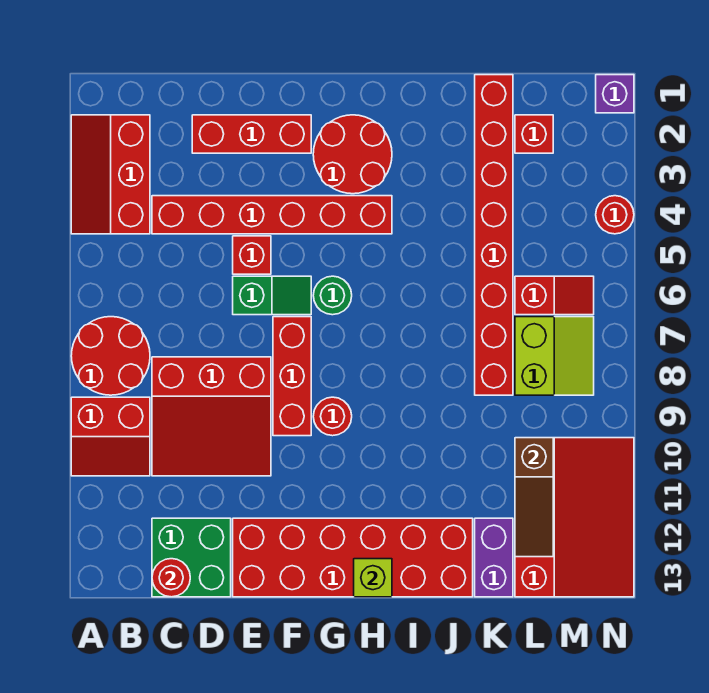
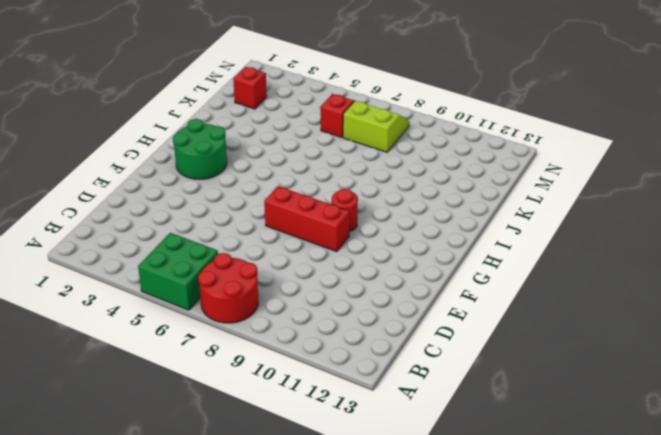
green 2x2 brick [138,233,218,310] -> green 2x2 brick moved to [152,518,231,597]
green 2x2 round brick [173,119,227,179] -> red 2x2 round brick [313,115,392,194]
none -> red 2x3 slope [71,115,150,234]
none -> red 2x2 slope [71,397,150,476]
none -> red 1x6 brick [152,196,392,234]

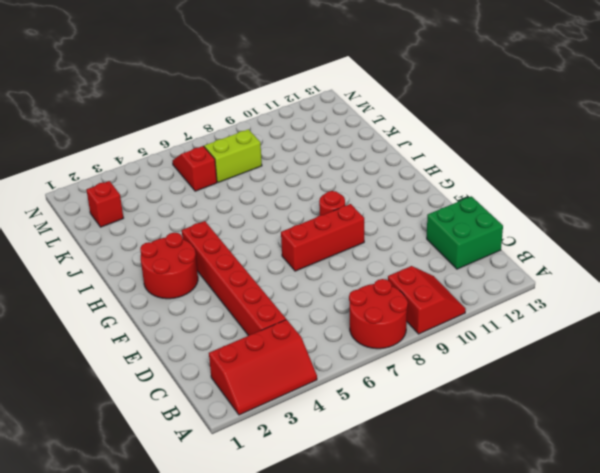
none -> red 3x3 slope [152,357,271,476]
none -> red 1x3 brick [192,115,311,153]
none -> red 1x1 brick [233,236,271,274]

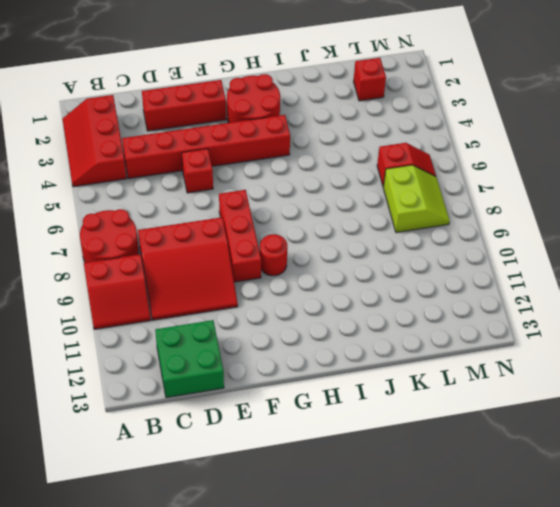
none -> green 1x2 slope [233,276,311,315]
none -> red 2x6 brick [233,518,473,597]
none -> green 1x1 round brick [313,276,352,315]

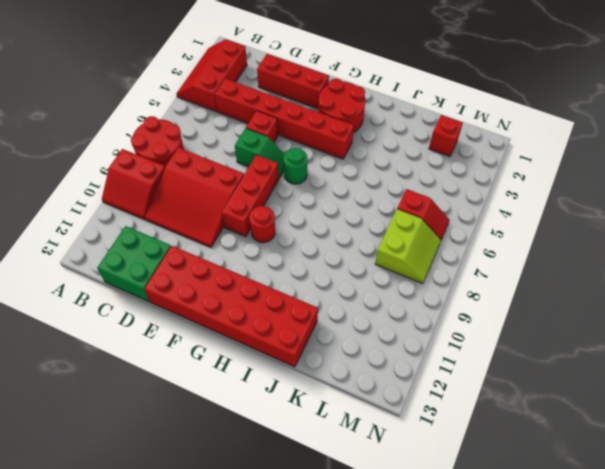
none -> red 1x8 brick [475,75,513,395]
none -> purple 1x2 brick [475,518,513,597]
none -> red 3x4 slope [515,438,634,597]

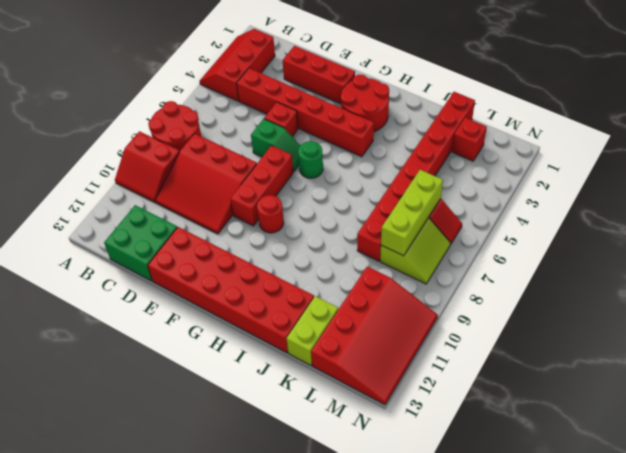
lime 1x2 brick [287,296,338,365] -> purple 1x2 brick [475,518,513,597]
lime 1x3 brick [381,170,443,256] -> none
none -> purple 1x1 brick [596,75,634,113]
none -> red 1x1 round brick [596,196,634,234]
none -> red 1x1 round brick [152,559,190,597]

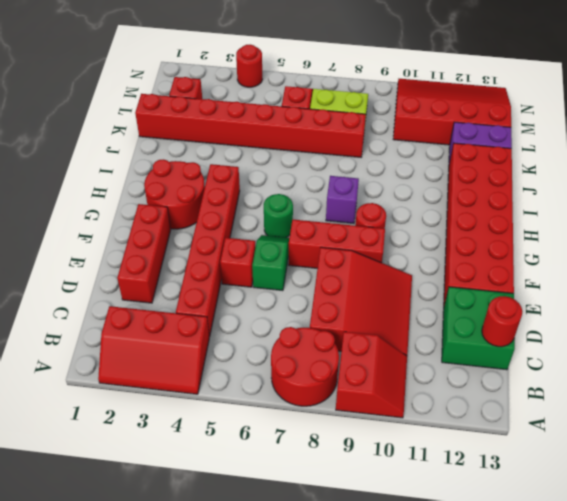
purple 1x1 brick [326,176,359,223] -> purple 1x1 brick moved to [596,75,634,113]
none -> lime 1x1 brick [354,559,392,597]
none -> brown 1x3 slope [515,438,553,557]

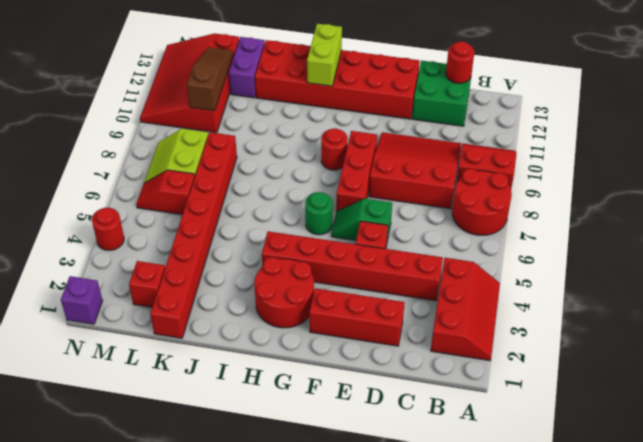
lime 1x2 brick [307,24,342,86] -> lime 1x1 brick [354,559,392,597]

